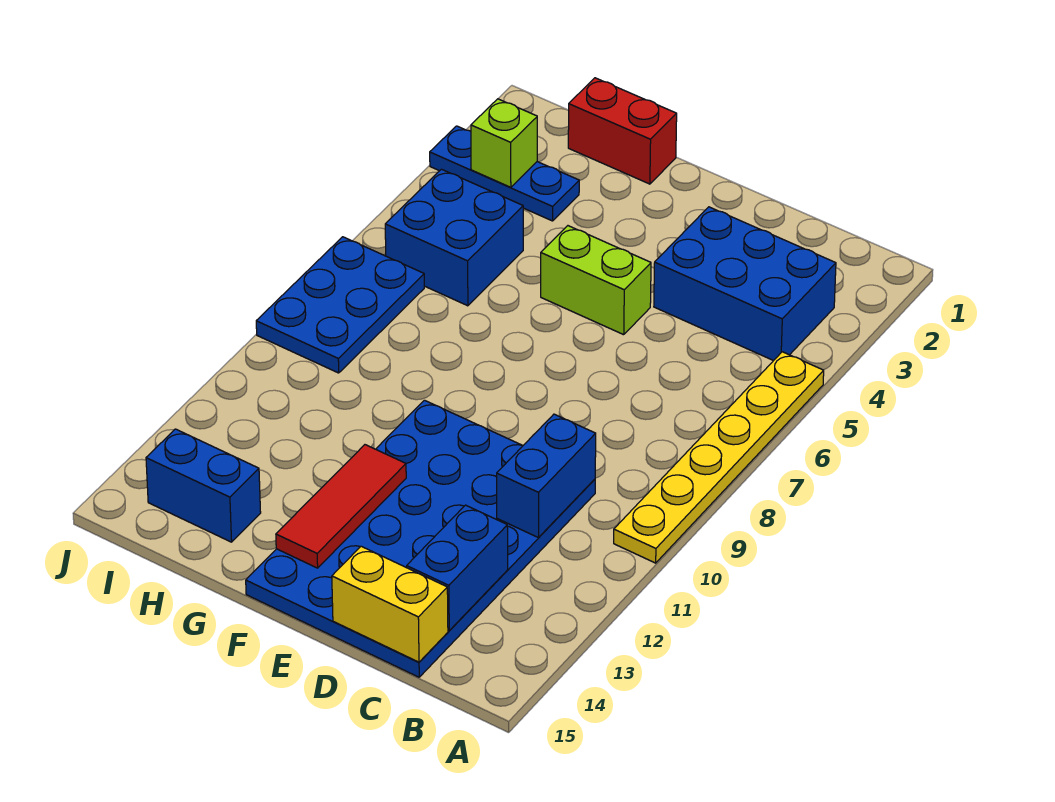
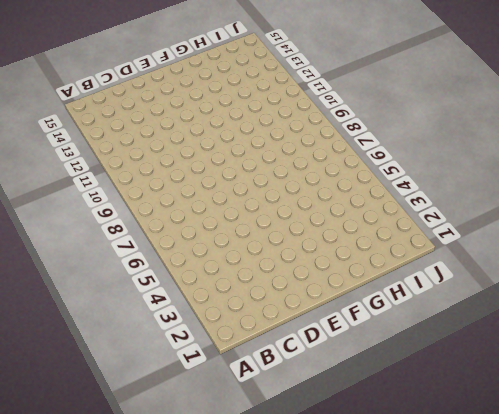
none -> yellow 1x6 plate [614,352,824,563]
none -> blue 2x3 brick [654,207,836,361]
none -> blue 4x6 plate [246,400,595,677]

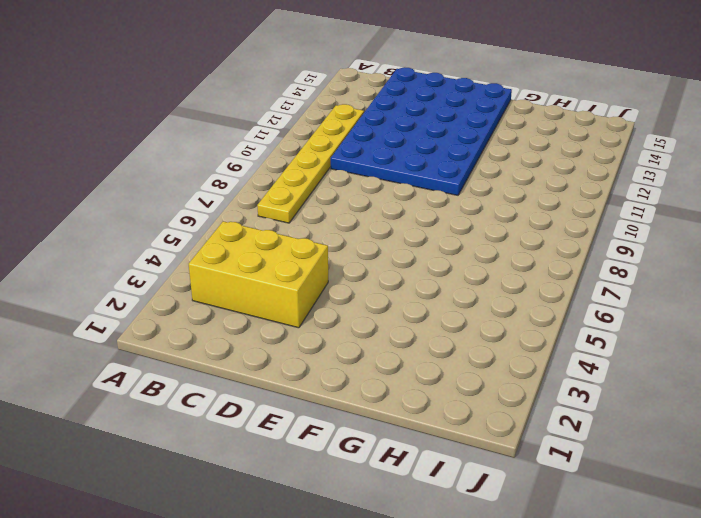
yellow 2x3 brick [189,221,328,328] -> blue 2x3 brick [654,207,836,361]
yellow 1x6 plate [257,104,364,223] -> yellow 1x6 plate moved to [614,352,824,563]
none -> lime 1x2 brick [541,226,651,335]
none -> red 1x2 brick [568,78,677,184]
none -> blue 1x3 plate [430,126,579,221]

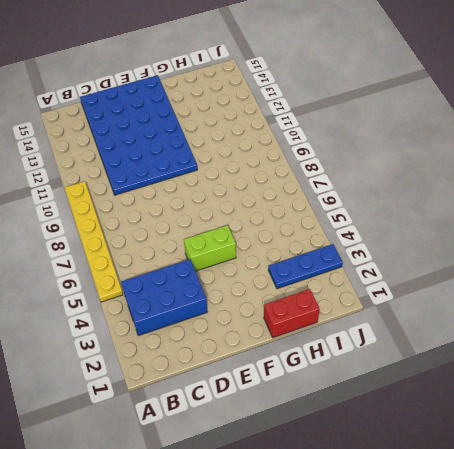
none -> blue 2x2 brick [385,169,523,306]
none -> blue 1x2 brick [146,429,261,542]
none -> blue 2x3 plate [256,237,424,373]

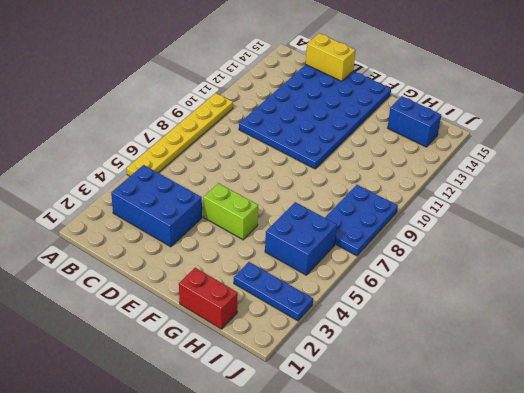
none -> blue 1x2 brick [497,414,596,537]
none -> blue 1x2 brick [407,505,508,631]
none -> red 1x3 tile [276,445,406,568]

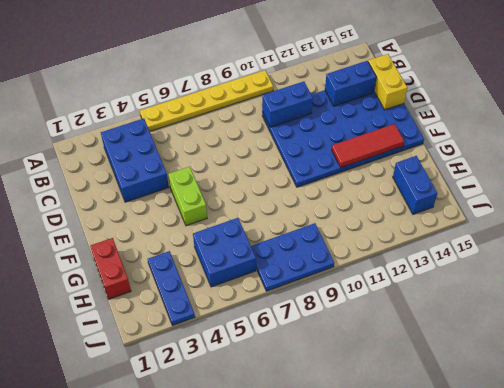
none -> lime 1x1 brick [471,99,537,188]

